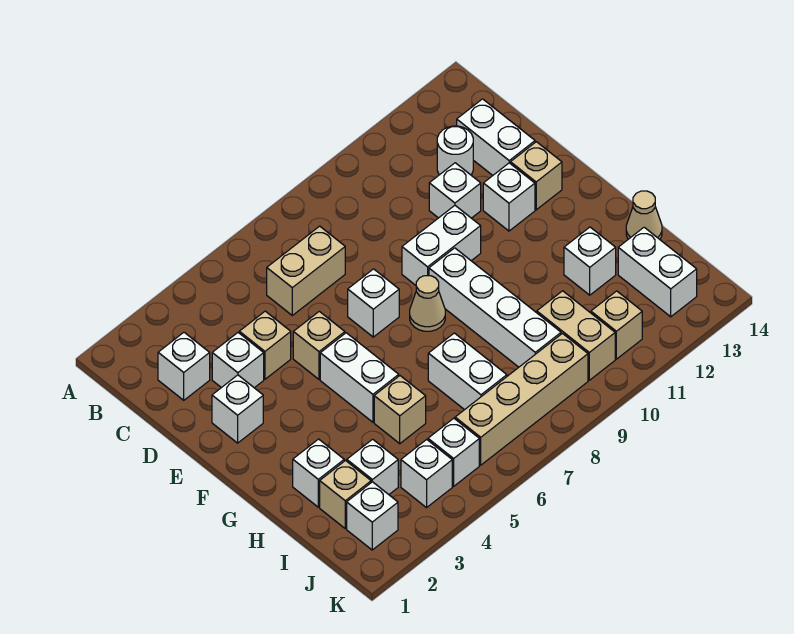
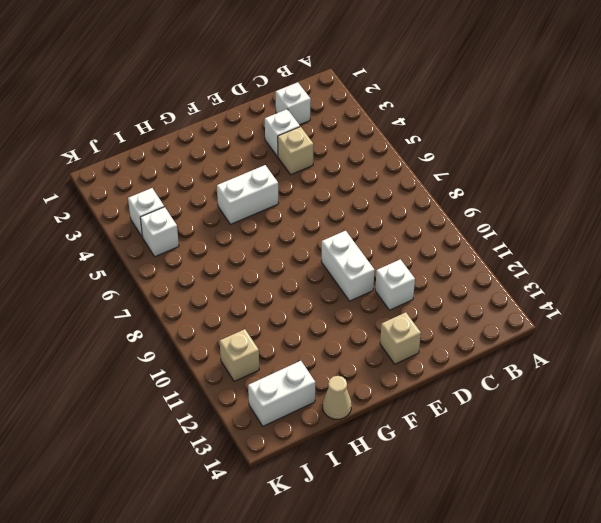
none -> tan 1x2 brick [267,226,345,315]
none -> white 1x1 round brick [437,126,473,175]
none -> white 1x2 brick [457,99,535,175]
none -> white 1x1 brick [212,375,263,443]

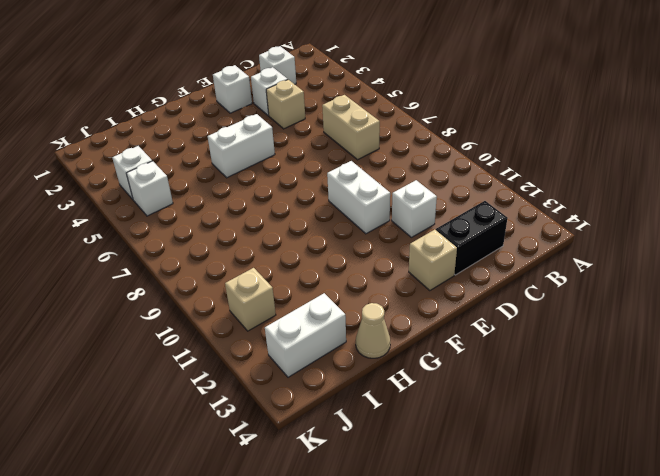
black 1x2 brick [436,201,508,275] -> white 1x2 brick [457,99,535,175]
none -> white 1x1 round brick [437,126,473,175]
none -> tan 1x1 brick [293,311,345,379]
none -> white 1x1 brick [348,269,399,337]
none -> white 1x1 brick [483,163,535,231]

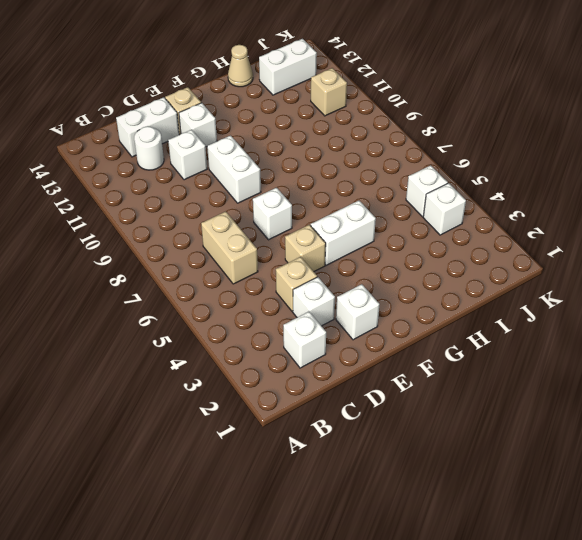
none -> tan 1x1 cone [410,276,445,331]
none -> white 1x4 brick [429,248,561,367]
none -> white 1x1 brick [293,439,344,507]
none -> tan 1x1 brick [374,376,426,444]

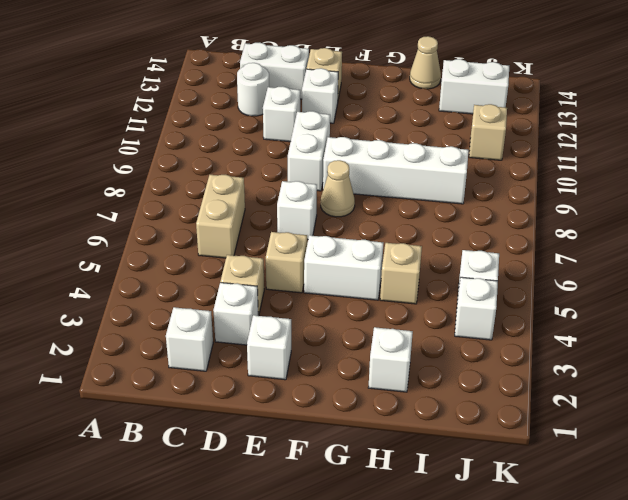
none -> white 1x2 brick [428,333,507,410]
none -> white 1x1 brick [564,227,616,295]
none -> tan 1x1 brick [320,461,371,528]
none -> white 1x1 brick [347,439,398,494]

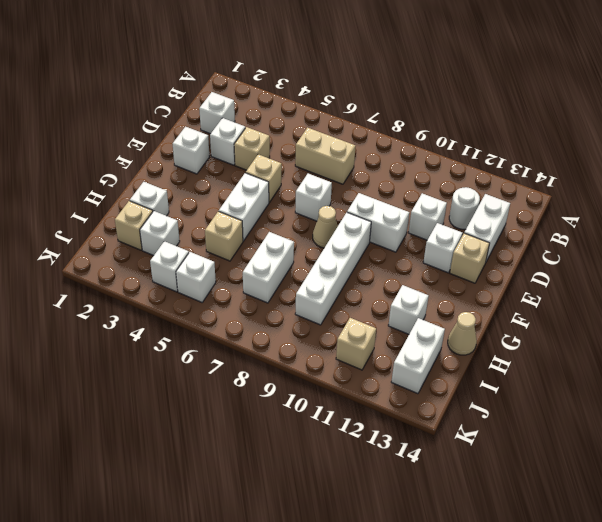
none -> tan 1x2 brick [537,291,615,380]
none -> white 1x1 brick [347,482,398,550]
none -> tan 1x4 brick [455,333,588,465]

